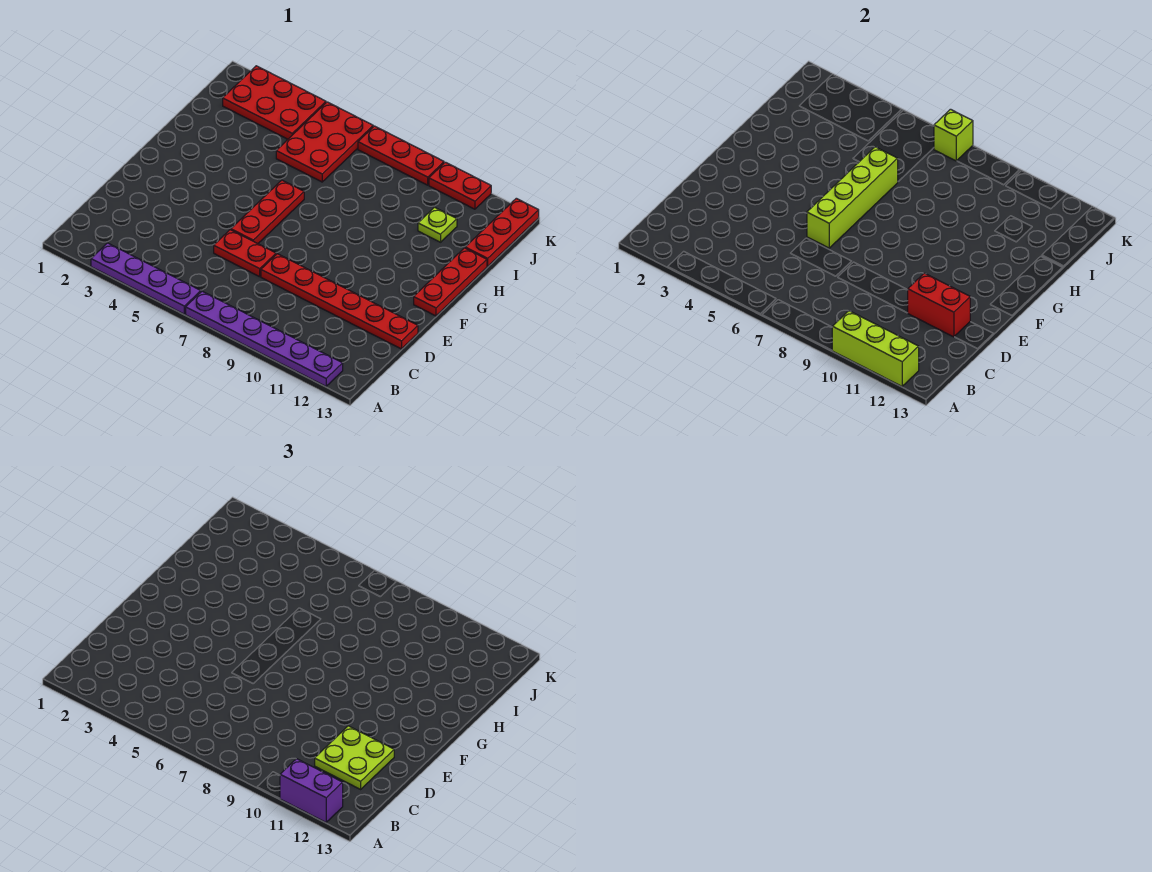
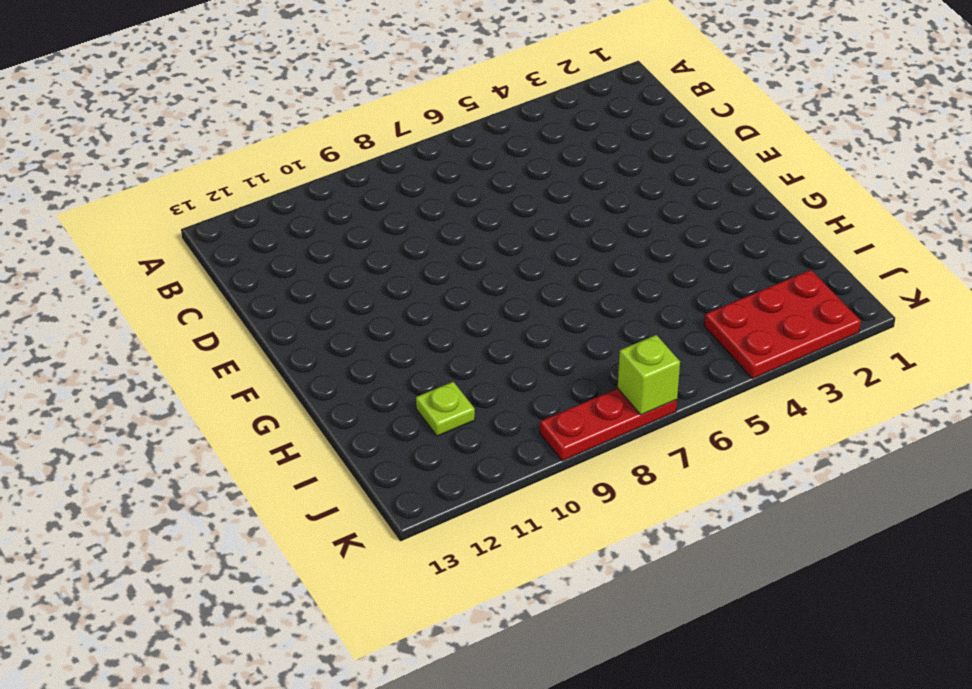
none -> purple 1x4 plate [91,243,201,314]
none -> purple 1x6 plate [186,291,343,386]
none -> red 1x2 plate [214,230,276,277]

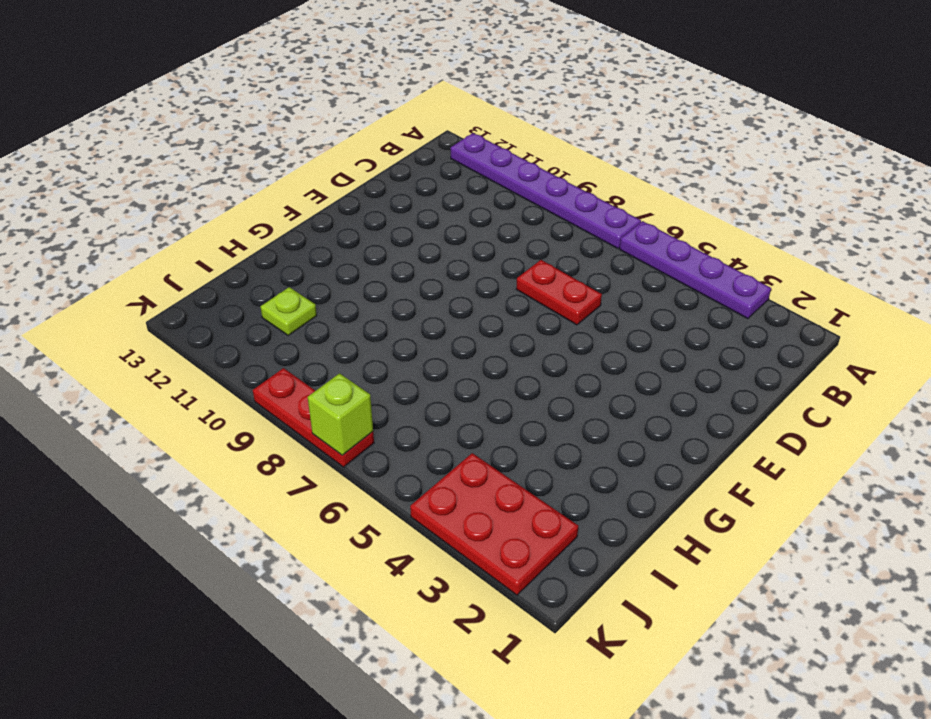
none -> red 1x6 plate [261,254,418,349]
none -> red 1x3 plate [231,180,304,244]
none -> red 1x3 plate [414,248,487,316]

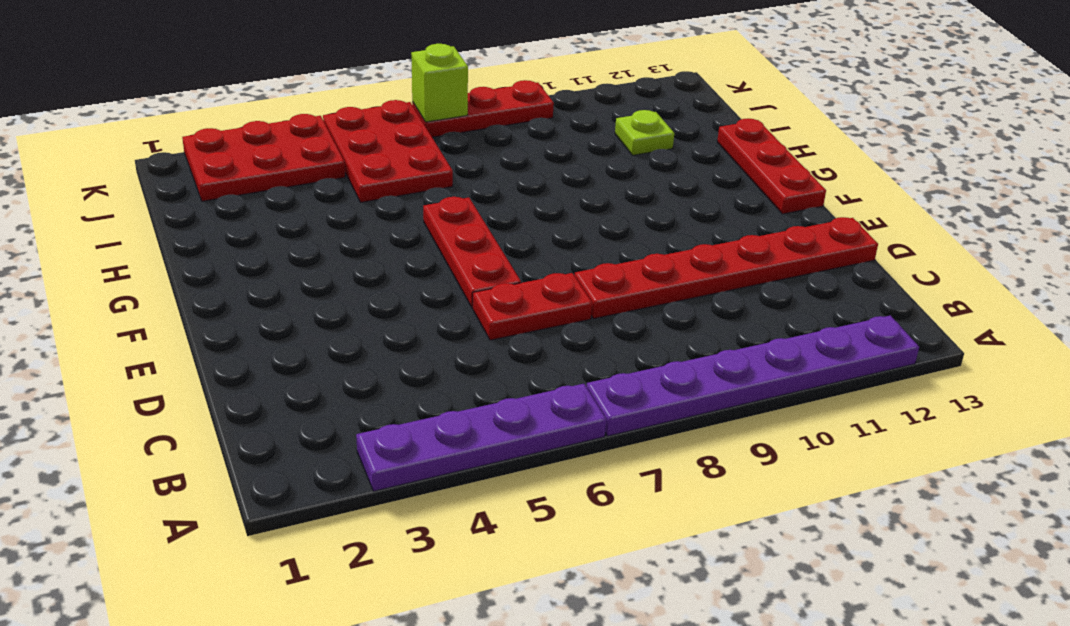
none -> red 1x3 plate [465,198,539,266]
none -> red 1x2 plate [429,162,491,209]
none -> lime 1x3 brick [832,311,919,386]

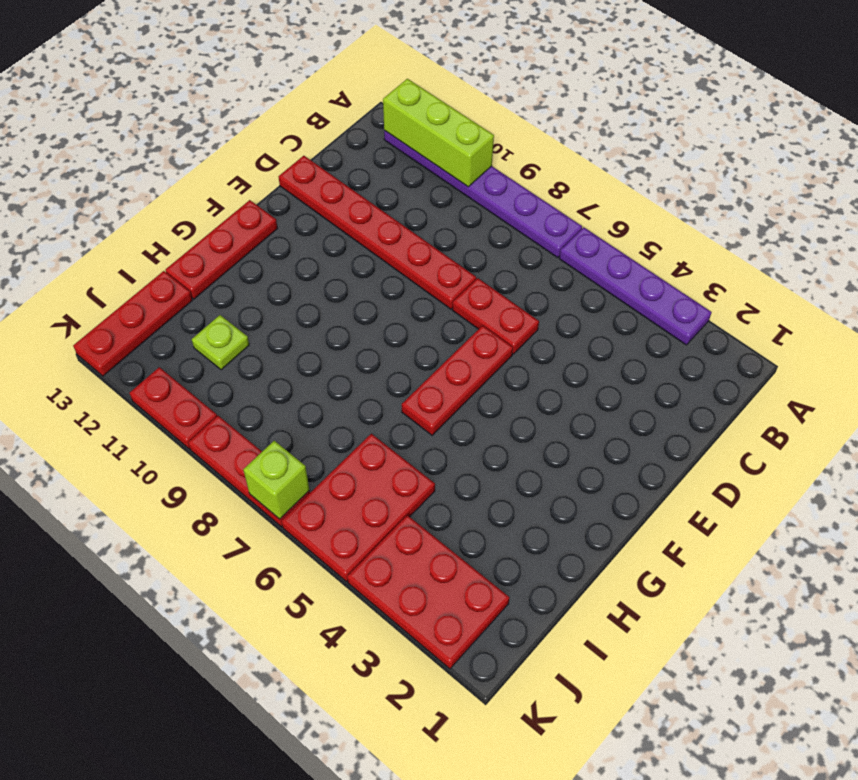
none -> red 1x2 brick [908,273,970,337]
none -> lime 1x4 brick [807,147,898,248]
none -> purple 1x2 brick [280,759,343,822]

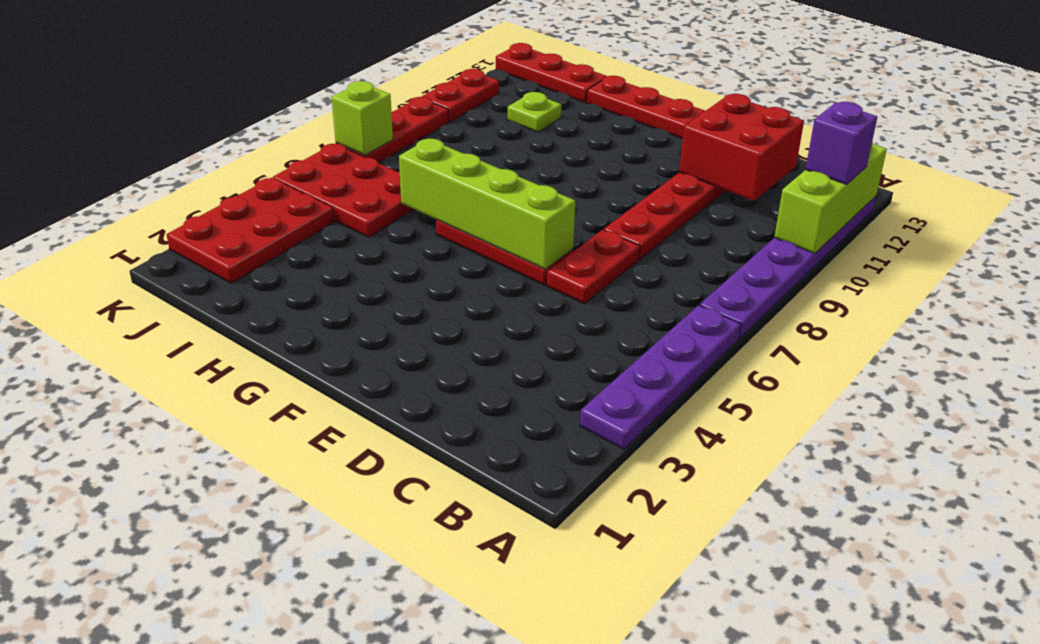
purple 1x1 brick [805,102,877,184] -> purple 1x2 brick [280,759,343,822]
red 2x2 brick [679,94,804,201] -> red 1x2 brick [908,273,970,337]
none -> lime 2x2 plate [315,726,394,789]

